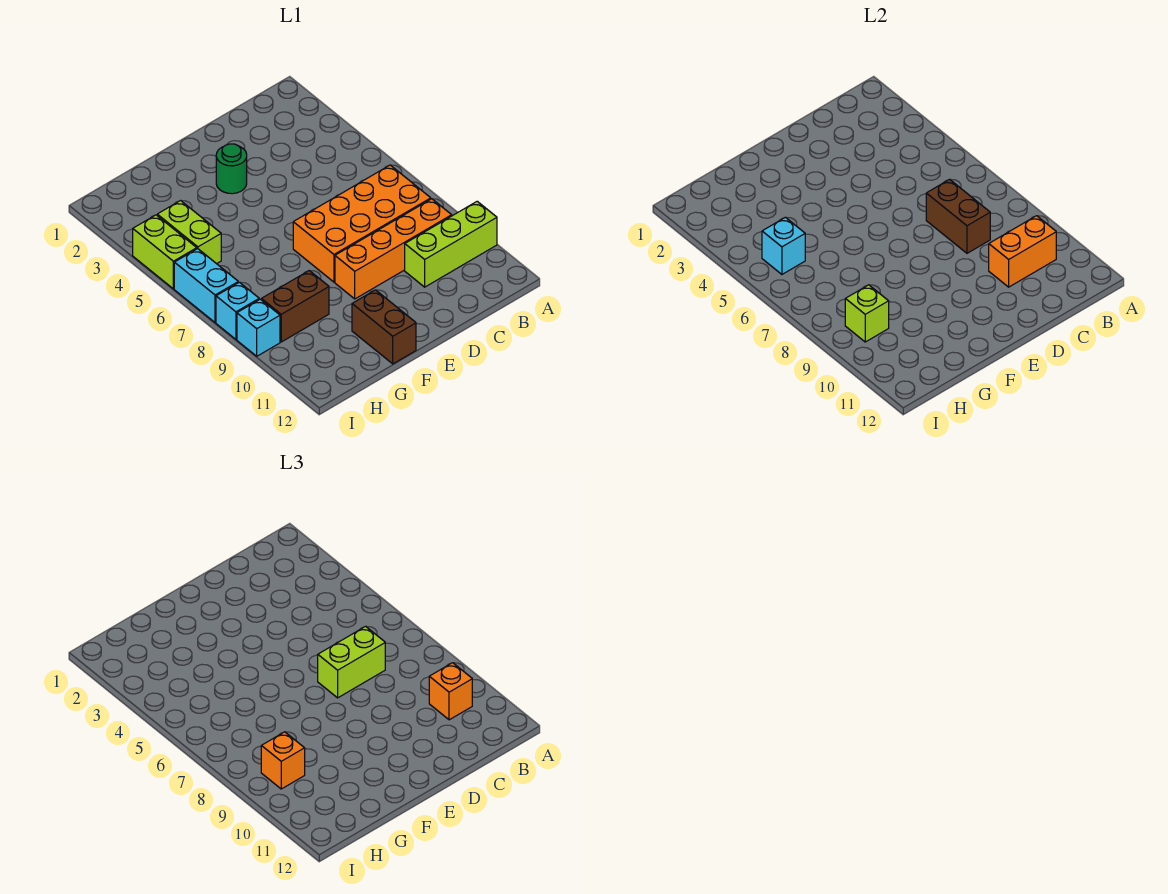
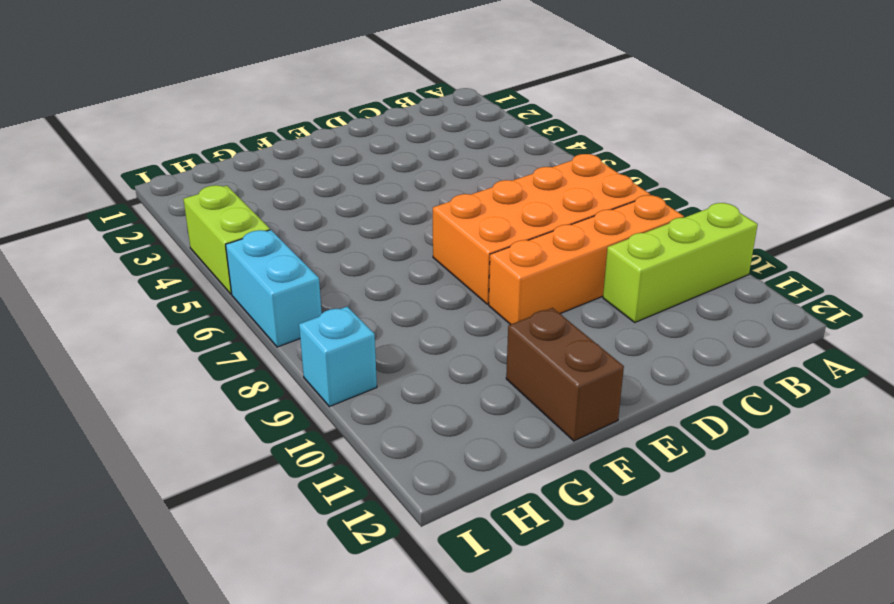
none -> green 1x1 round brick [216,144,247,194]
none -> brown 1x2 brick [261,271,329,342]
none -> lime 1x2 brick [157,201,221,264]

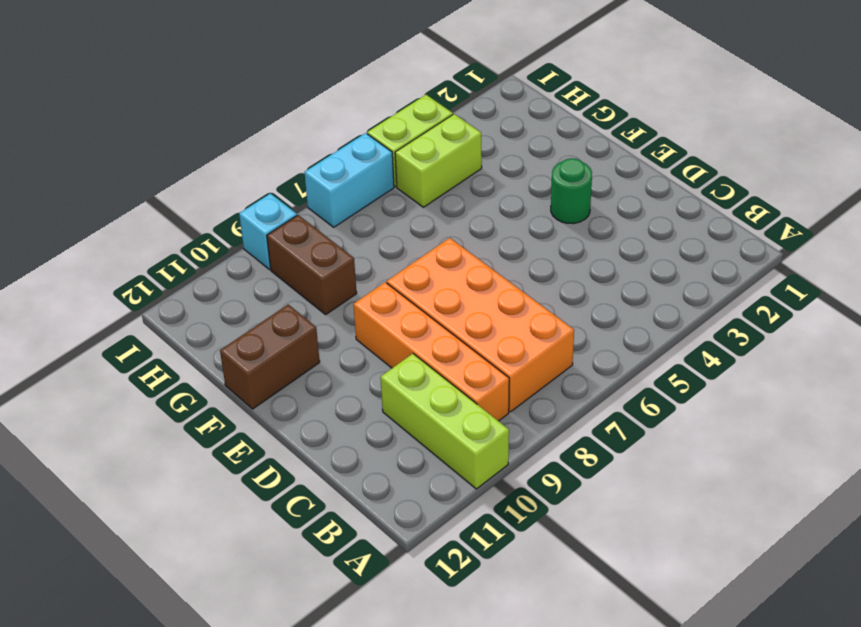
none -> cyan 1x1 brick [216,282,259,339]
none -> orange 1x2 brick [989,216,1056,287]
none -> brown 1x2 brick [926,179,990,253]

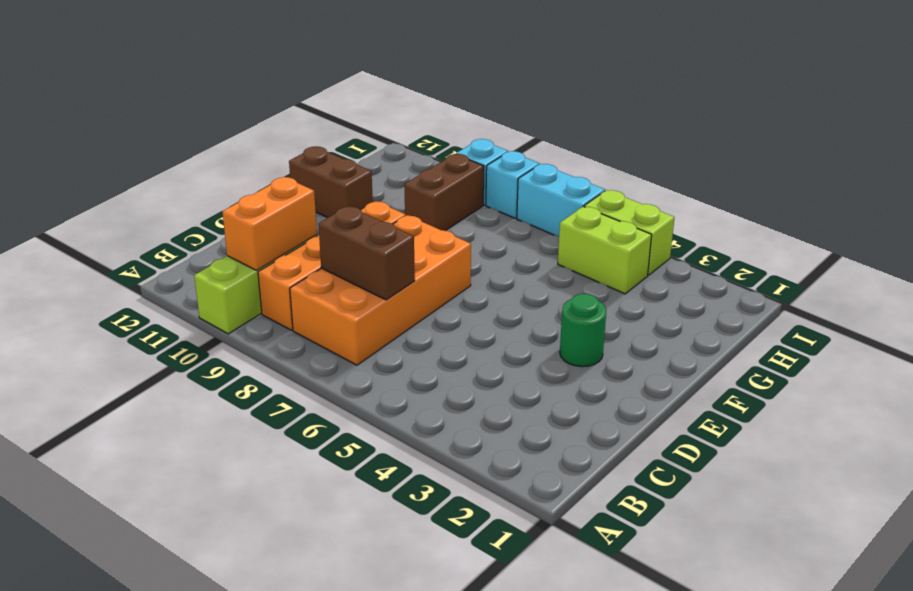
none -> cyan 1x1 brick [762,217,805,274]
none -> lime 1x1 brick [845,285,889,342]
none -> orange 1x1 brick [429,663,472,720]

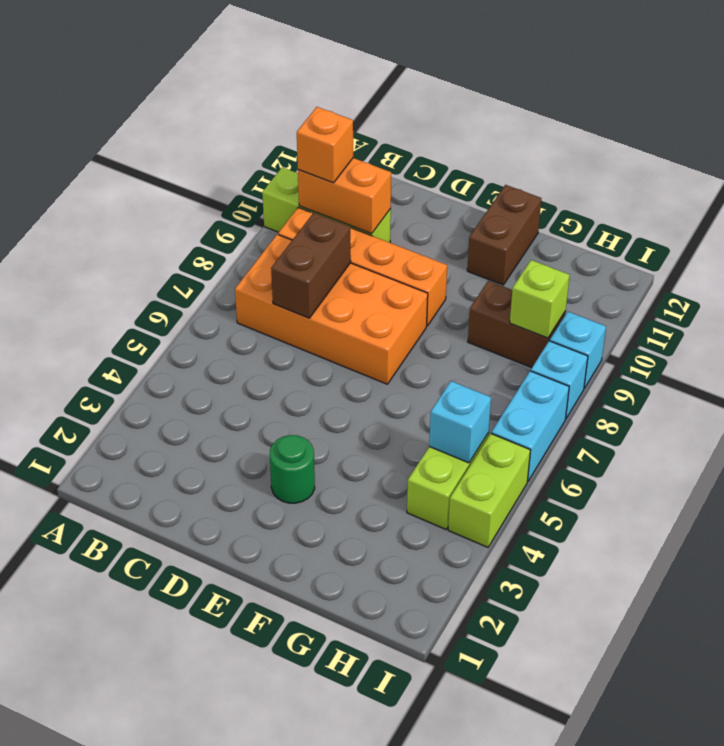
none -> lime 1x2 brick [318,626,385,698]
none -> orange 1x1 brick [261,732,305,789]

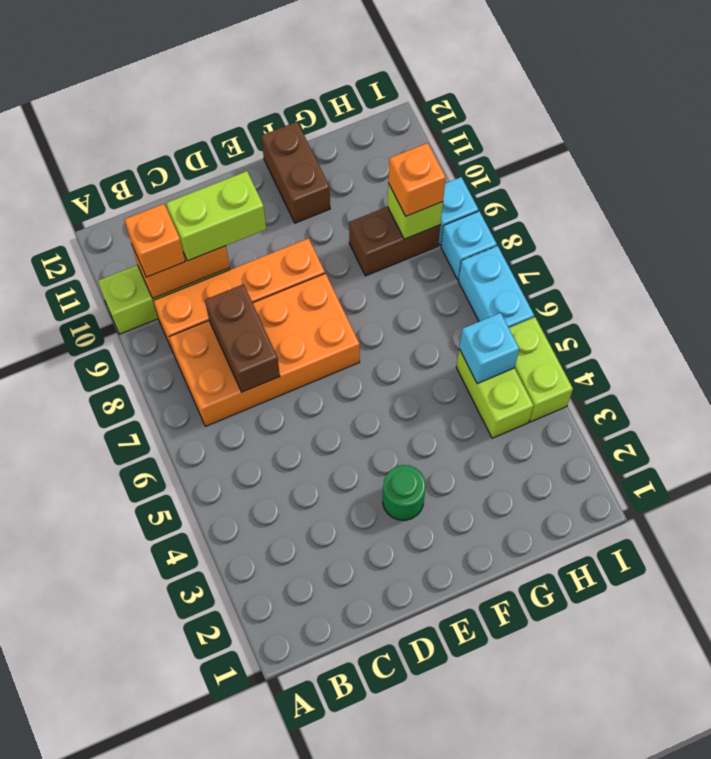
lime 1x2 brick [166,171,266,261] -> lime 1x2 brick moved to [318,626,385,698]

